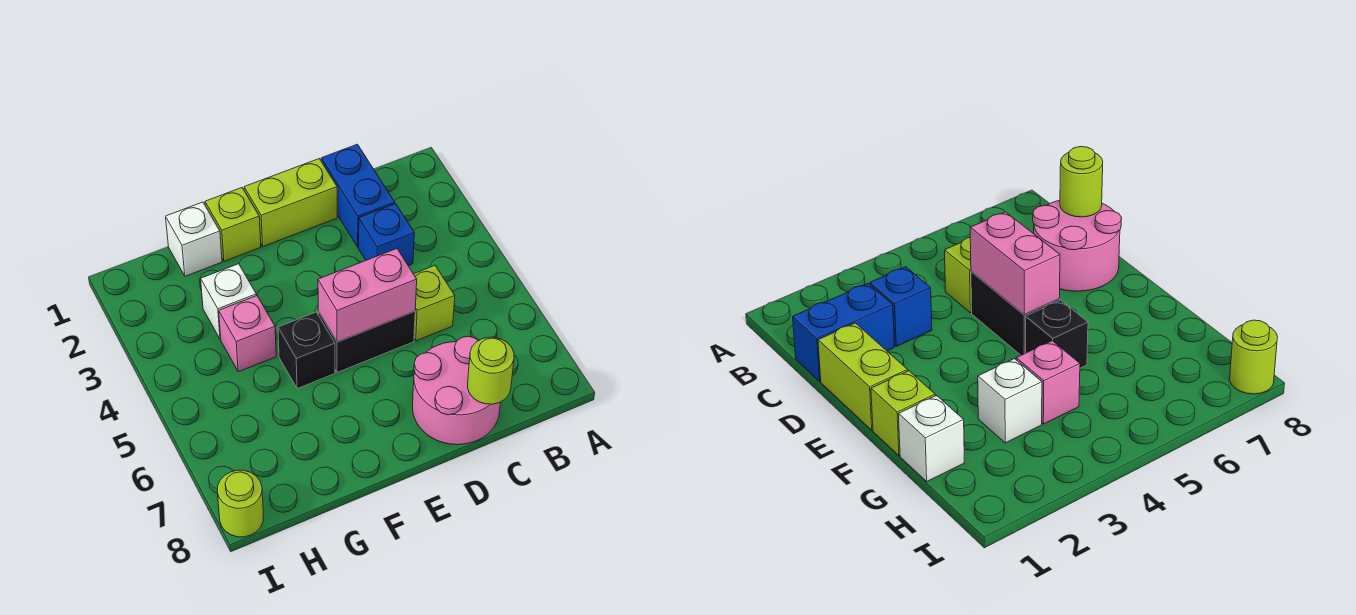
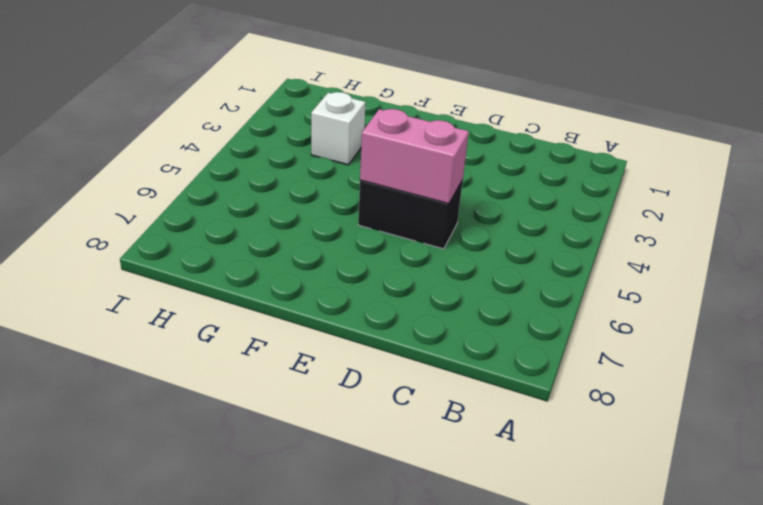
none -> blue 1x2 brick [321,144,395,247]
none -> blue 1x1 brick [359,204,414,266]
none -> lime 1x1 brick [414,266,455,341]

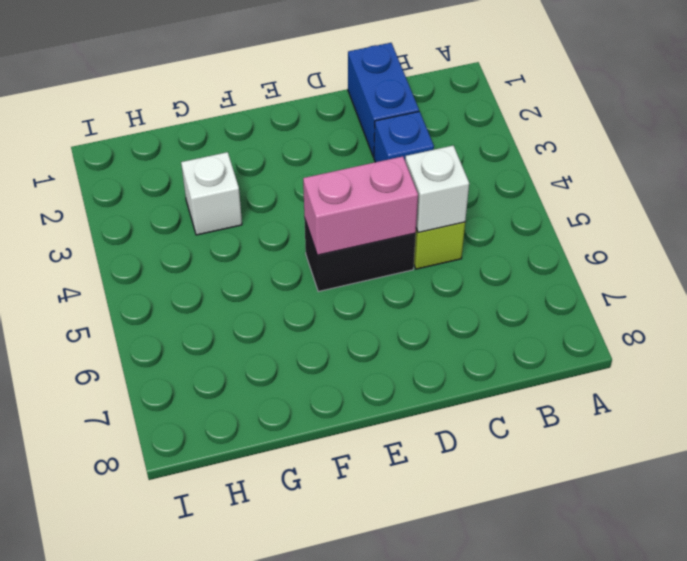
white 1x1 brick [405,146,469,232] -> white 1x1 brick moved to [166,202,222,276]
none -> pink 2x2 round brick [412,336,501,445]
none -> lime 1x2 brick [244,159,337,246]
none -> lime 1x1 brick [205,188,261,261]

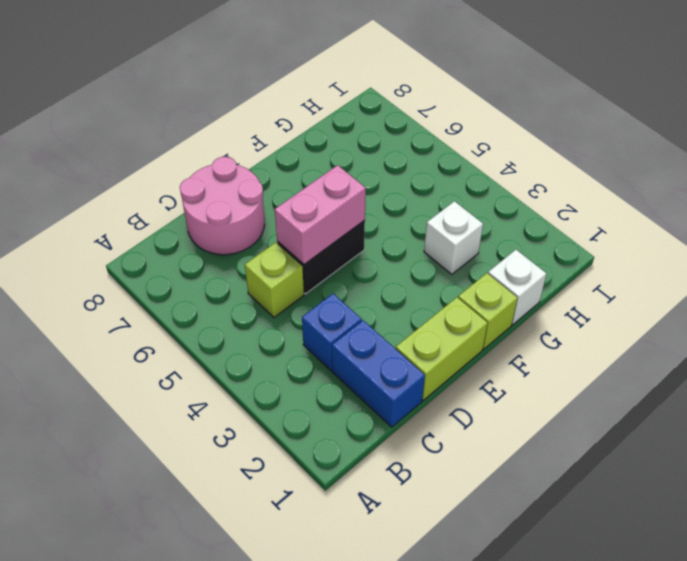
none -> black 1x1 brick [278,312,335,389]
none -> pink 1x1 brick [219,296,276,372]
none -> lime 1x1 round brick [217,470,264,537]

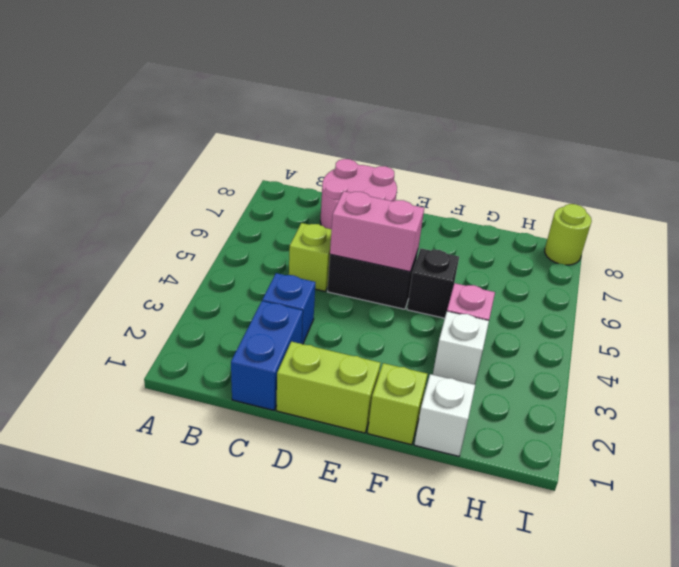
none -> lime 1x1 round brick [468,337,514,404]

